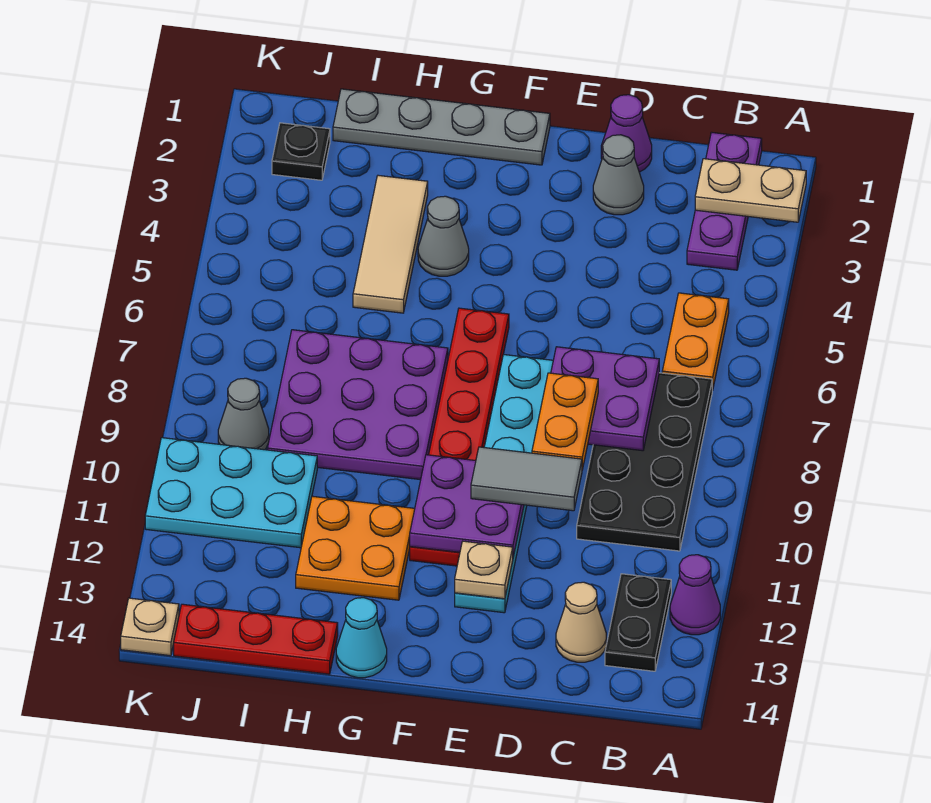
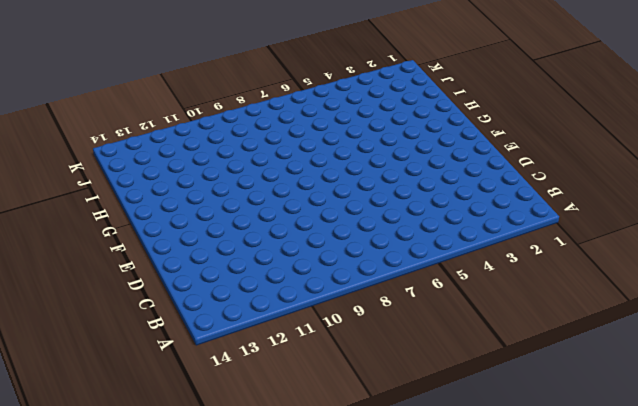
none -> purple 1x1 cone [670,555,720,635]
none -> purple 1x3 plate [687,132,762,270]
none -> orange 1x2 plate [662,293,729,390]

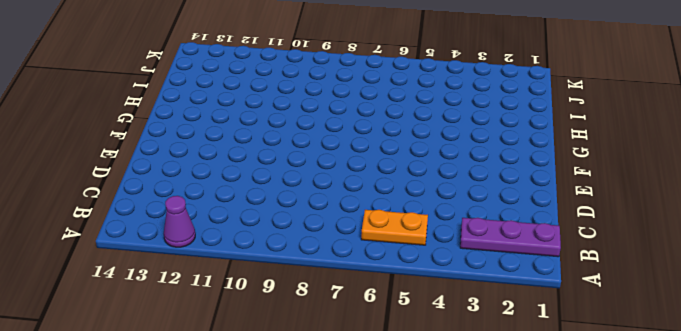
none -> black 2x4 plate [577,373,712,551]
none -> black 1x2 plate [605,574,671,671]
none -> tan 1x1 cone [556,582,606,662]

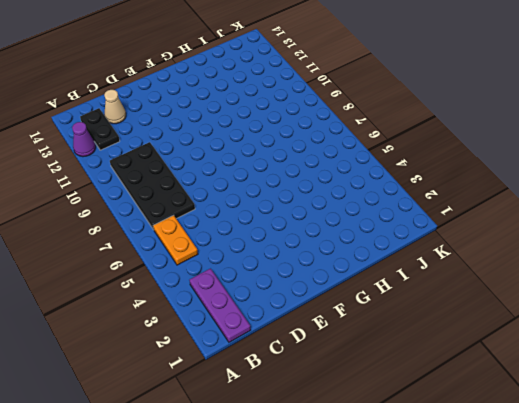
none -> purple 1x1 cone [601,95,652,172]
none -> grey 1x1 cone [593,135,644,215]
none -> cyan 1x6 plate [455,355,553,613]

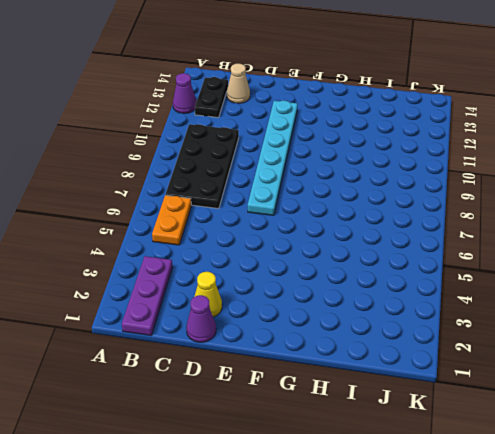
yellow 1x1 cone [194,272,222,317] -> grey 1x1 cone [593,135,644,215]
none -> grey 1x4 plate [333,89,550,165]
none -> red 1x6 plate [410,308,509,566]
none -> grey 1x1 cone [418,196,469,276]

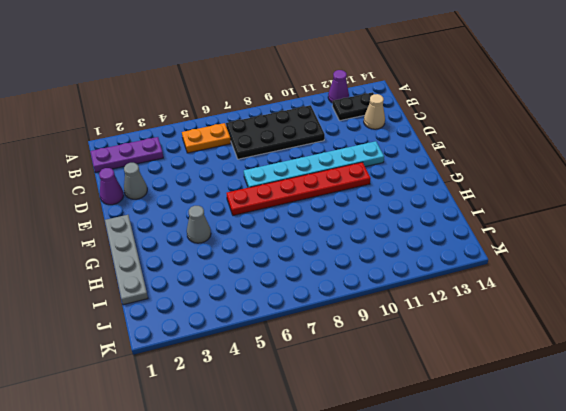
none -> purple 3x3 plate [267,330,448,480]
none -> orange 2x2 plate [296,496,415,600]
none -> cyan 1x1 cone [336,598,387,678]

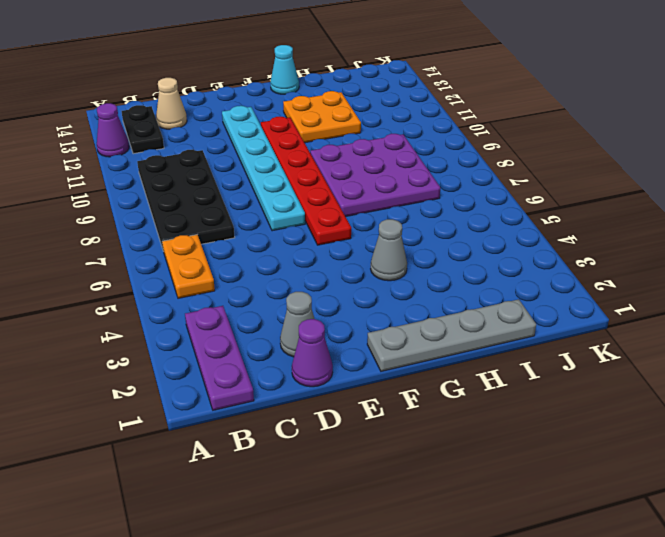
none -> tan 1x3 tile [353,175,428,313]
none -> red 1x3 plate [174,604,338,674]
none -> cyan 2x3 plate [145,438,317,548]

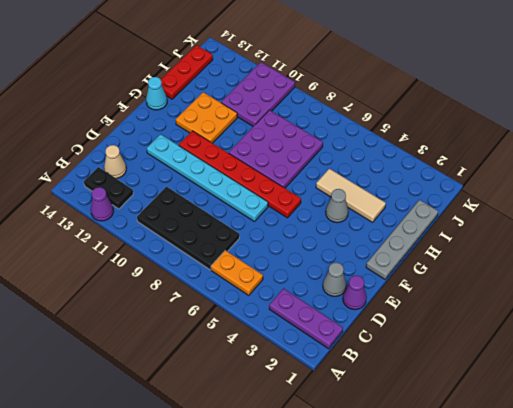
purple 2x3 plate [221,62,295,126] -> cyan 2x3 plate [145,438,317,548]
none -> black 1x1 plate [272,123,330,180]
none -> grey 1x1 cone [218,378,269,450]
none -> tan 1x1 plate [121,598,179,656]

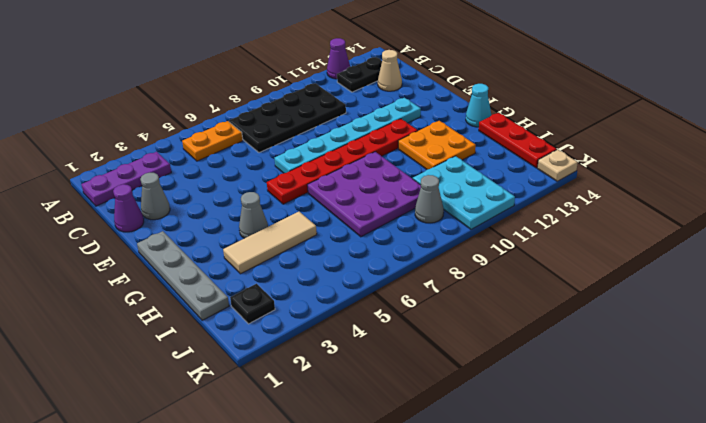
none -> tan 1x2 plate [695,159,806,222]
none -> purple 2x2 plate [551,347,659,451]
none -> purple 2x2 plate [410,455,524,557]

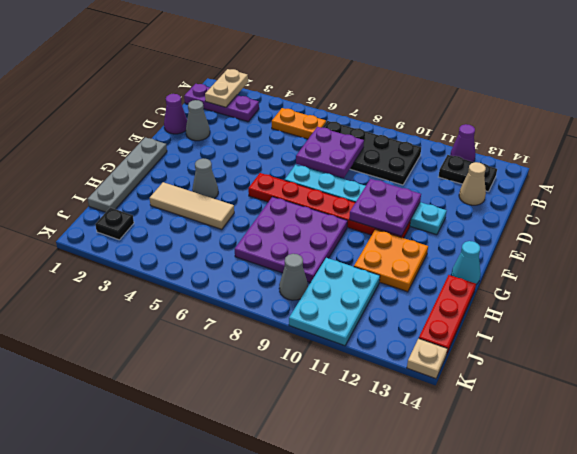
none -> tan 1x1 plate [455,541,513,599]
none -> orange 1x2 plate [532,373,598,470]
none -> grey 1x2 tile [471,447,582,511]

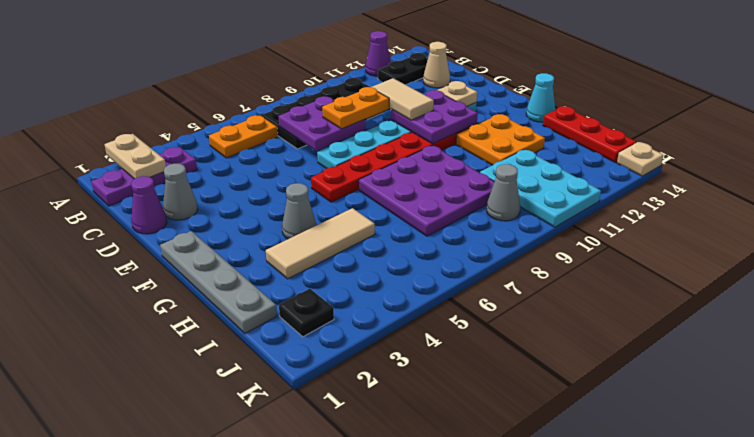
tan 1x2 tile [372,78,434,120] -> grey 1x2 tile [471,447,582,511]

